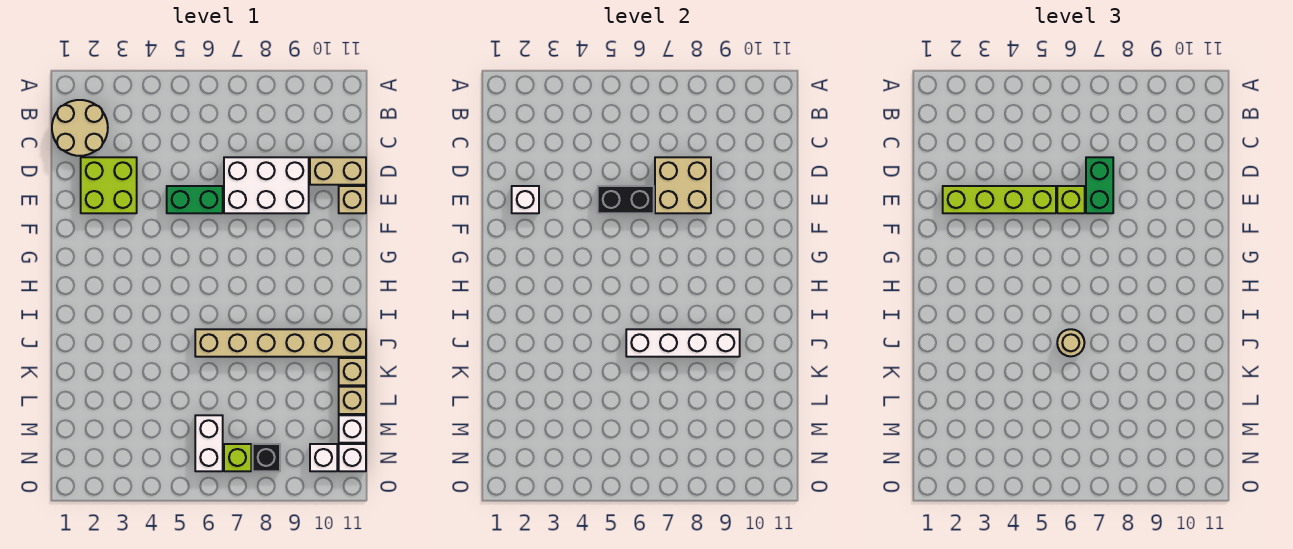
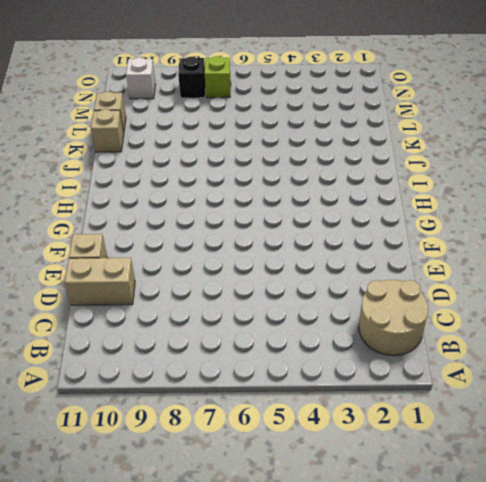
none -> lime 2x2 brick [81,157,137,213]
none -> white 2x3 brick [224,157,309,213]
none -> green 1x2 brick [167,186,223,213]

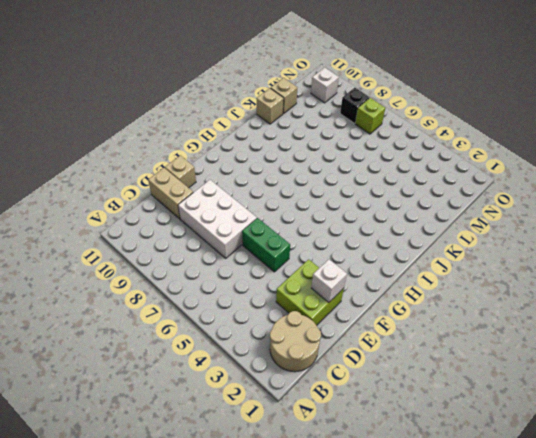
none -> tan 1x6 brick [195,329,366,357]
none -> white 1x2 brick [195,415,223,471]
none -> white 1x1 brick [339,415,366,443]

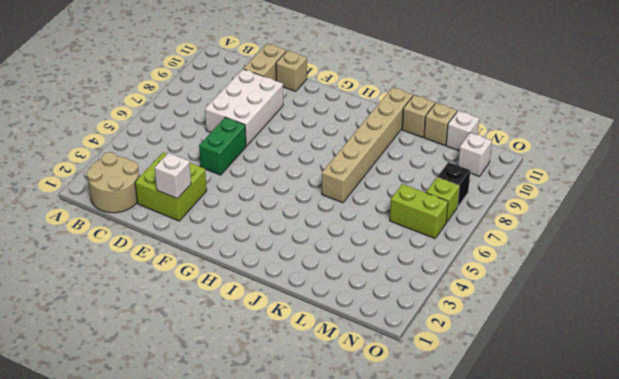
lime 1x2 brick [390,184,448,238] -> white 1x2 brick [195,415,223,471]
none -> white 1x1 brick [339,444,366,471]
none -> tan 2x2 brick [655,157,711,213]
none -> black 1x2 brick [598,186,654,213]

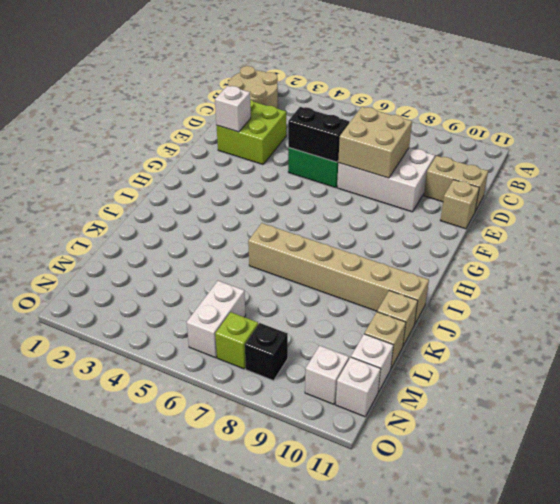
none -> white 1x4 brick [626,329,740,357]
none -> green 1x2 brick [1086,157,1113,213]
none -> lime 1x4 brick [943,186,1056,213]

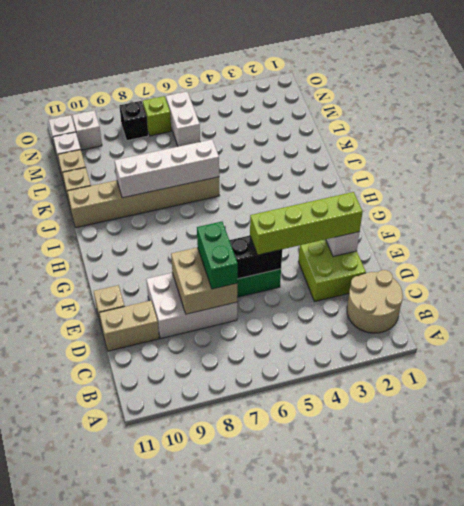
none -> lime 1x1 brick [1057,186,1085,213]
none -> tan 1x1 round brick [1057,329,1084,356]

